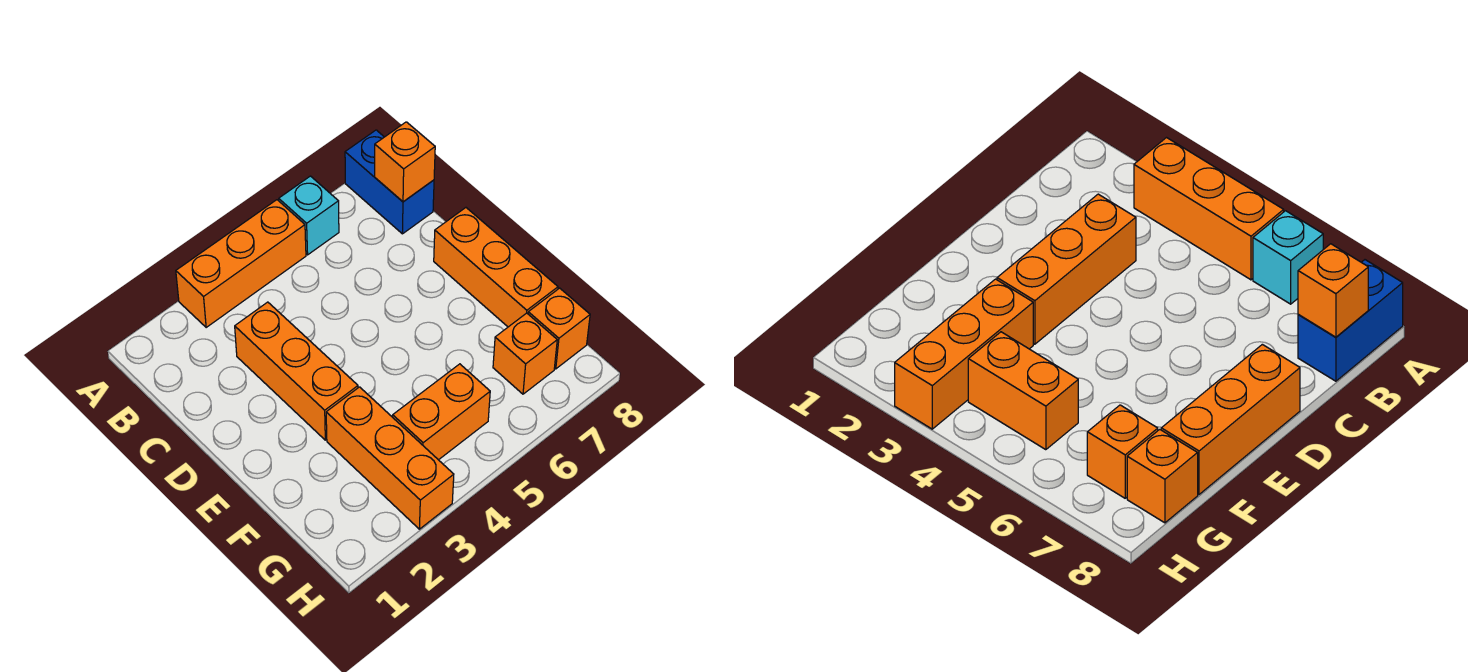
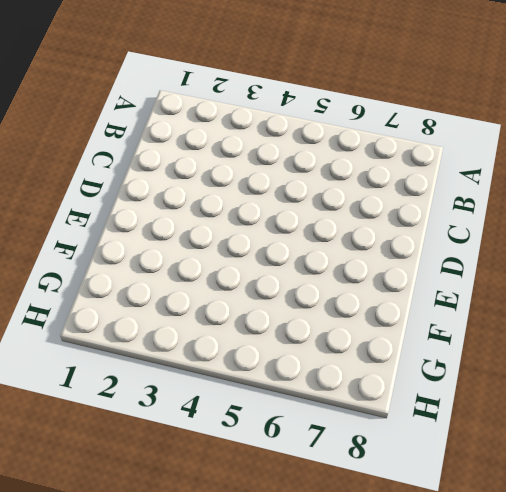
none -> orange 1x3 brick [176,200,306,327]
none -> cyan 1x1 brick [279,176,339,255]

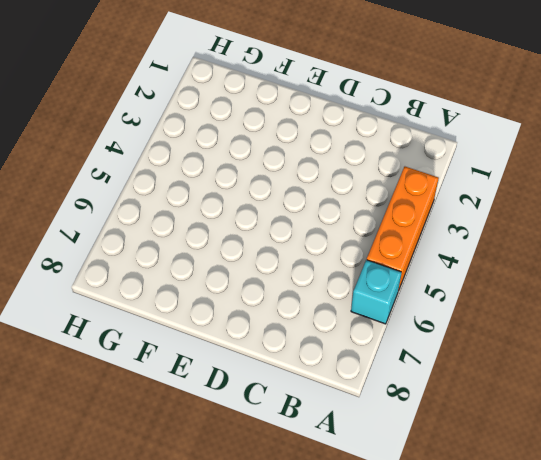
none -> blue 1x2 brick [345,130,434,234]
none -> orange 1x3 brick [235,302,358,440]

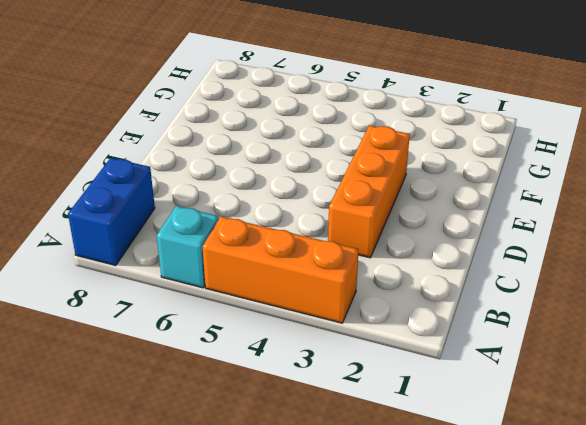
none -> orange 1x3 brick [434,208,558,327]
none -> orange 1x3 brick [326,387,454,529]

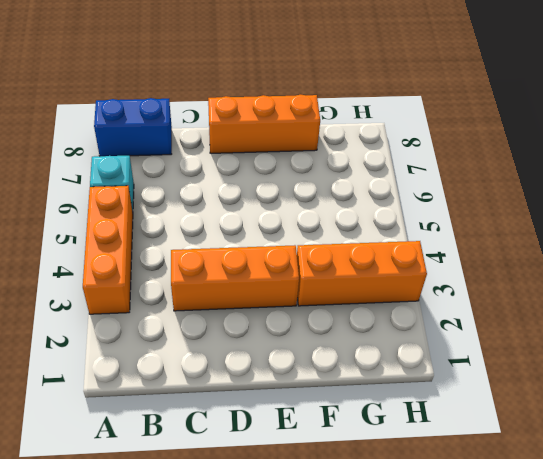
none -> orange 1x2 brick [393,364,490,460]
none -> orange 1x1 brick [493,313,557,394]

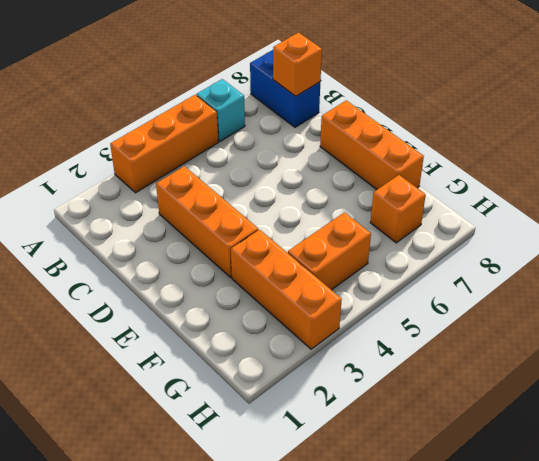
none -> orange 1x1 brick [528,288,590,369]

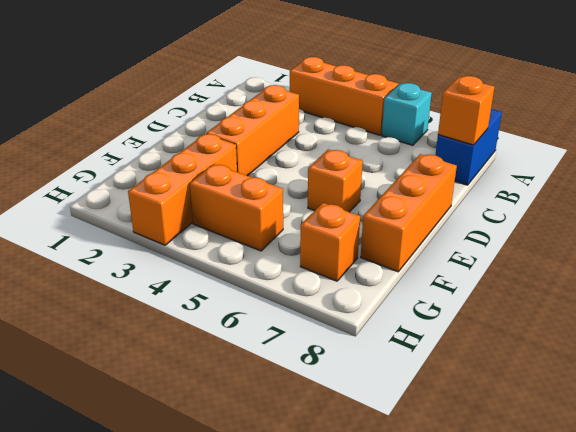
orange 1x1 brick [308,150,363,212] -> orange 1x1 brick moved to [528,288,590,369]

